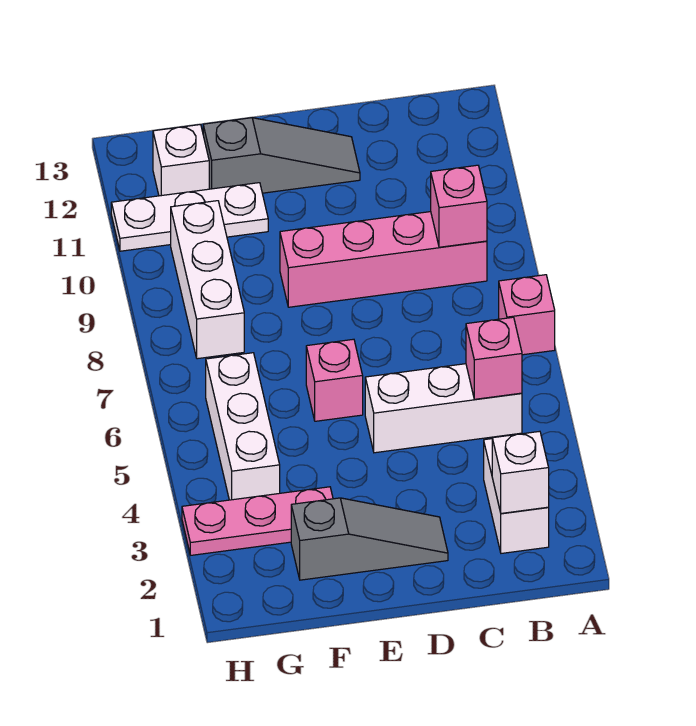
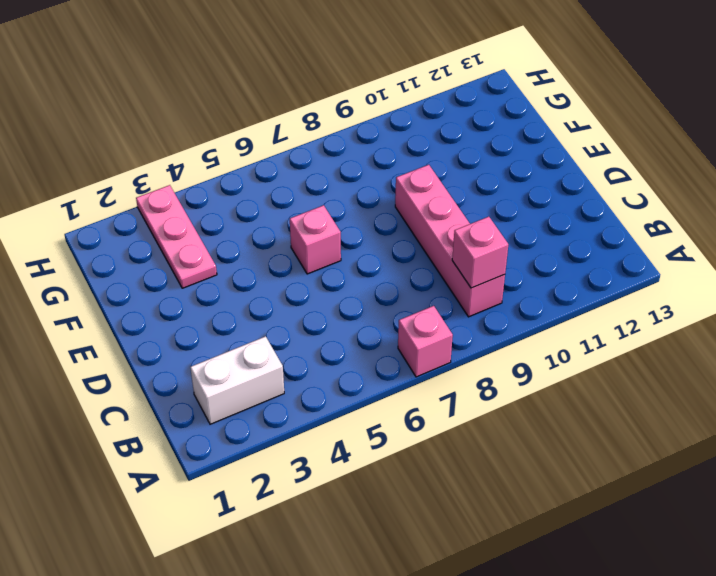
none -> white 1x3 brick [365,364,522,453]
none -> grey 1x3 slope [291,498,448,580]
none -> grey 1x3 slope [203,118,360,193]

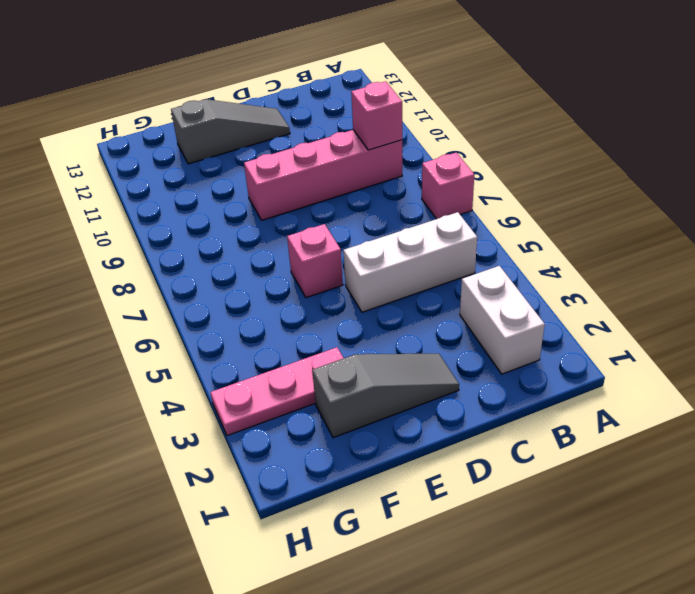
none -> white 1x3 plate [111,183,268,251]
none -> white 1x3 brick [206,353,280,500]
none -> white 1x3 brick [171,201,244,359]

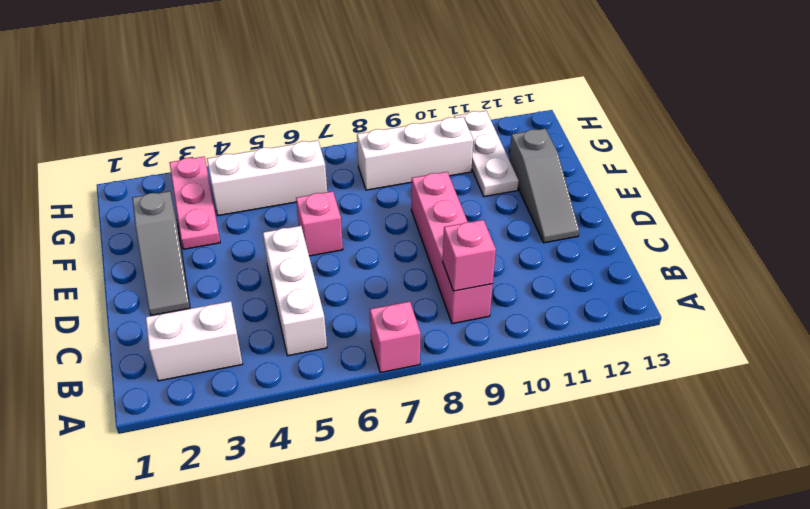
none -> white 1x1 brick [153,125,209,196]
none -> white 1x1 brick [492,431,549,513]
none -> pink 1x1 brick [466,317,522,399]

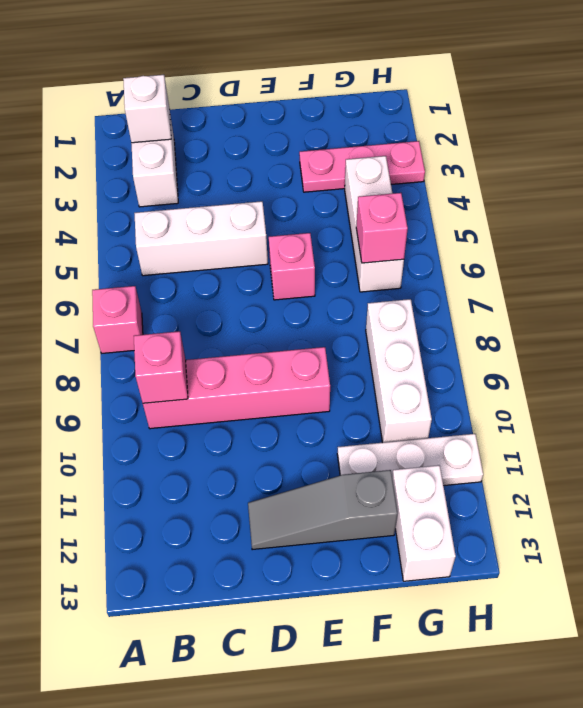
pink 1x1 brick [356,193,408,263] -> pink 1x1 brick moved to [466,317,522,399]
white 1x2 brick [392,465,456,581] -> white 1x1 brick [153,125,209,196]
none -> grey 1x3 slope [291,498,448,580]

